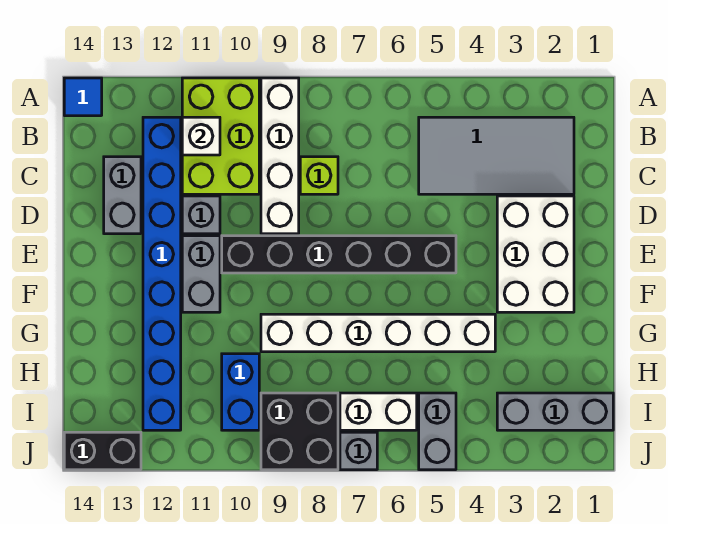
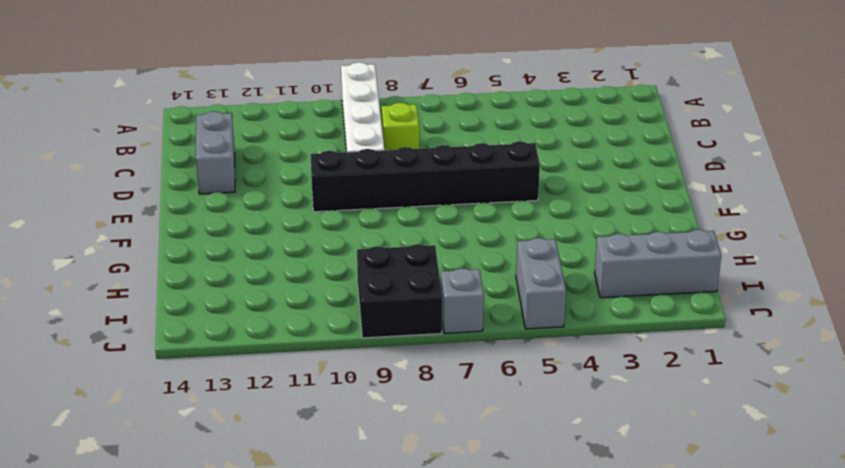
none -> lime 2x3 brick [182,78,259,194]
none -> blue 1x1 tile [64,78,102,116]
none -> grey 2x4 tile [419,117,574,194]

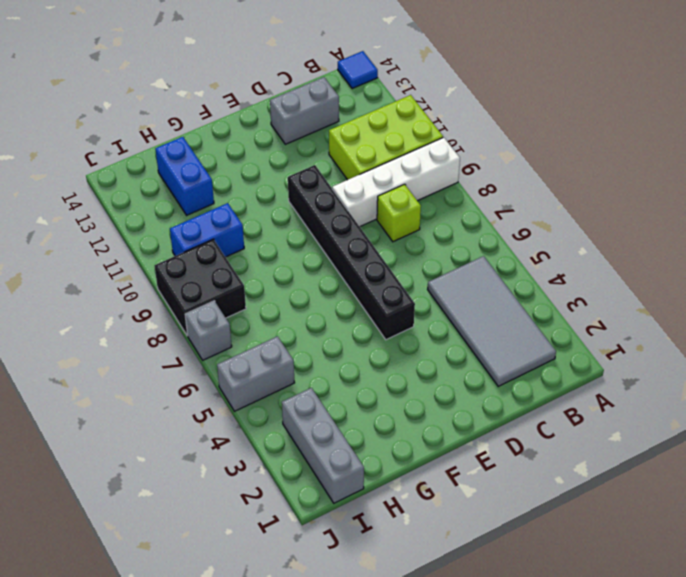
blue 1x2 brick [155,137,214,215] -> blue 1x8 brick [143,117,181,430]
none -> white 2x3 brick [497,196,574,312]
none -> grey 1x1 brick [182,196,220,234]
none -> grey 1x2 brick [182,236,220,312]

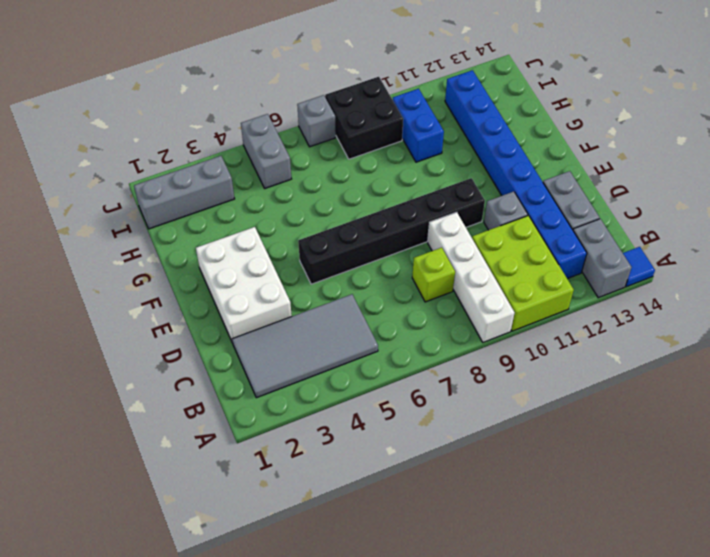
grey 1x2 brick [573,219,632,298] -> grey 1x2 brick moved to [182,236,220,312]
none -> white 1x6 brick [261,314,495,352]
none -> white 1x2 brick [340,393,417,430]
none -> black 1x2 brick [64,432,141,470]

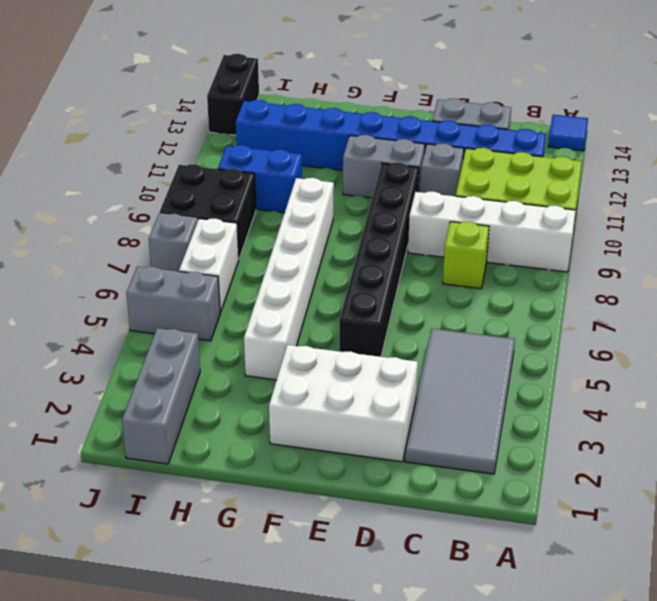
none -> white 1x1 brick [182,117,220,155]

